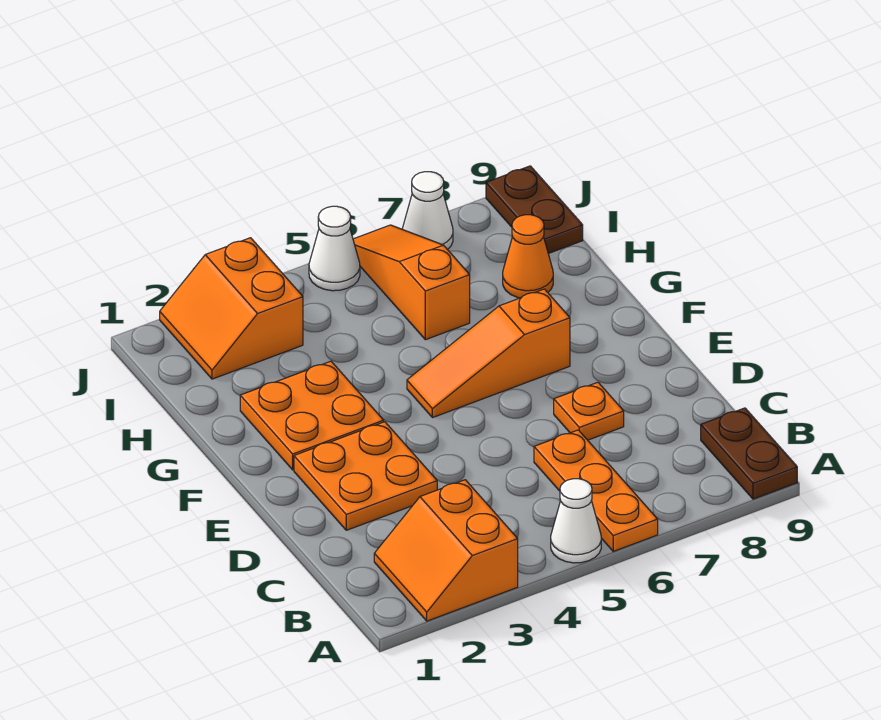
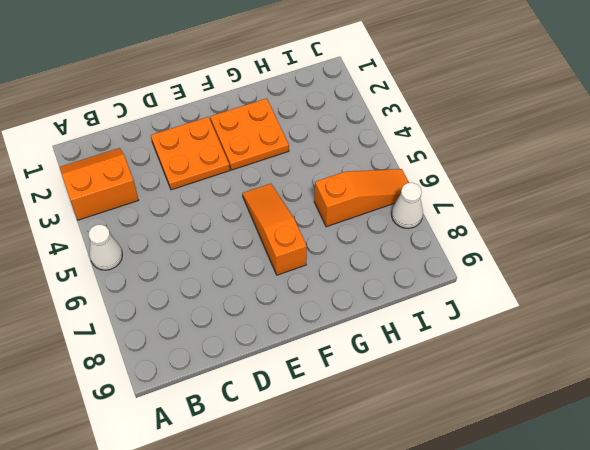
none -> orange 1x3 plate [534,430,658,551]
none -> brown 1x2 plate [701,408,797,499]
none -> orange 1x1 plate [554,382,624,440]

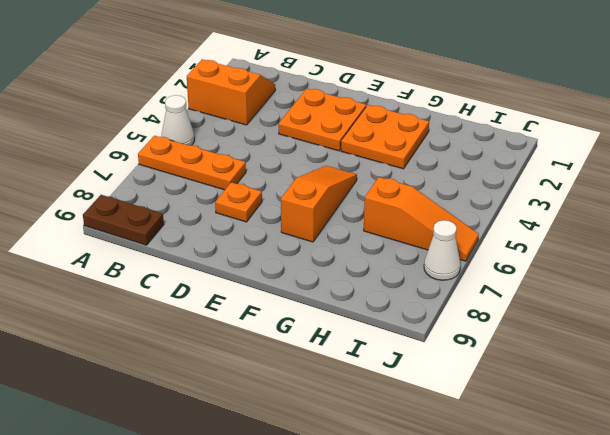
none -> orange 1x1 cone [503,215,553,298]
none -> orange 2x2 slope [160,238,303,379]
none -> brown 1x2 plate [486,166,583,254]

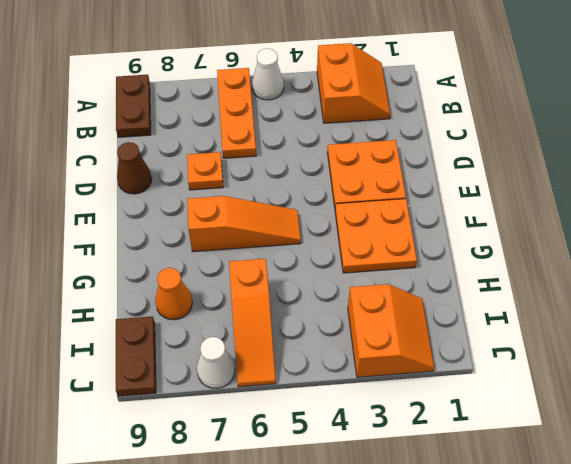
brown 1x1 cone [117,142,152,194] -> none
none -> white 1x1 cone [309,206,360,291]

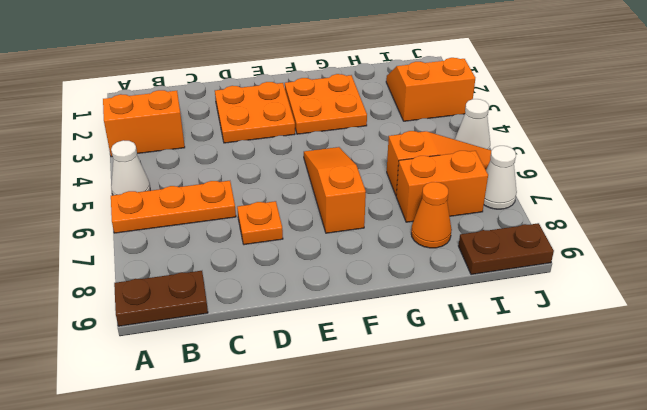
orange 1x2 brick [396,151,488,222] -> none

